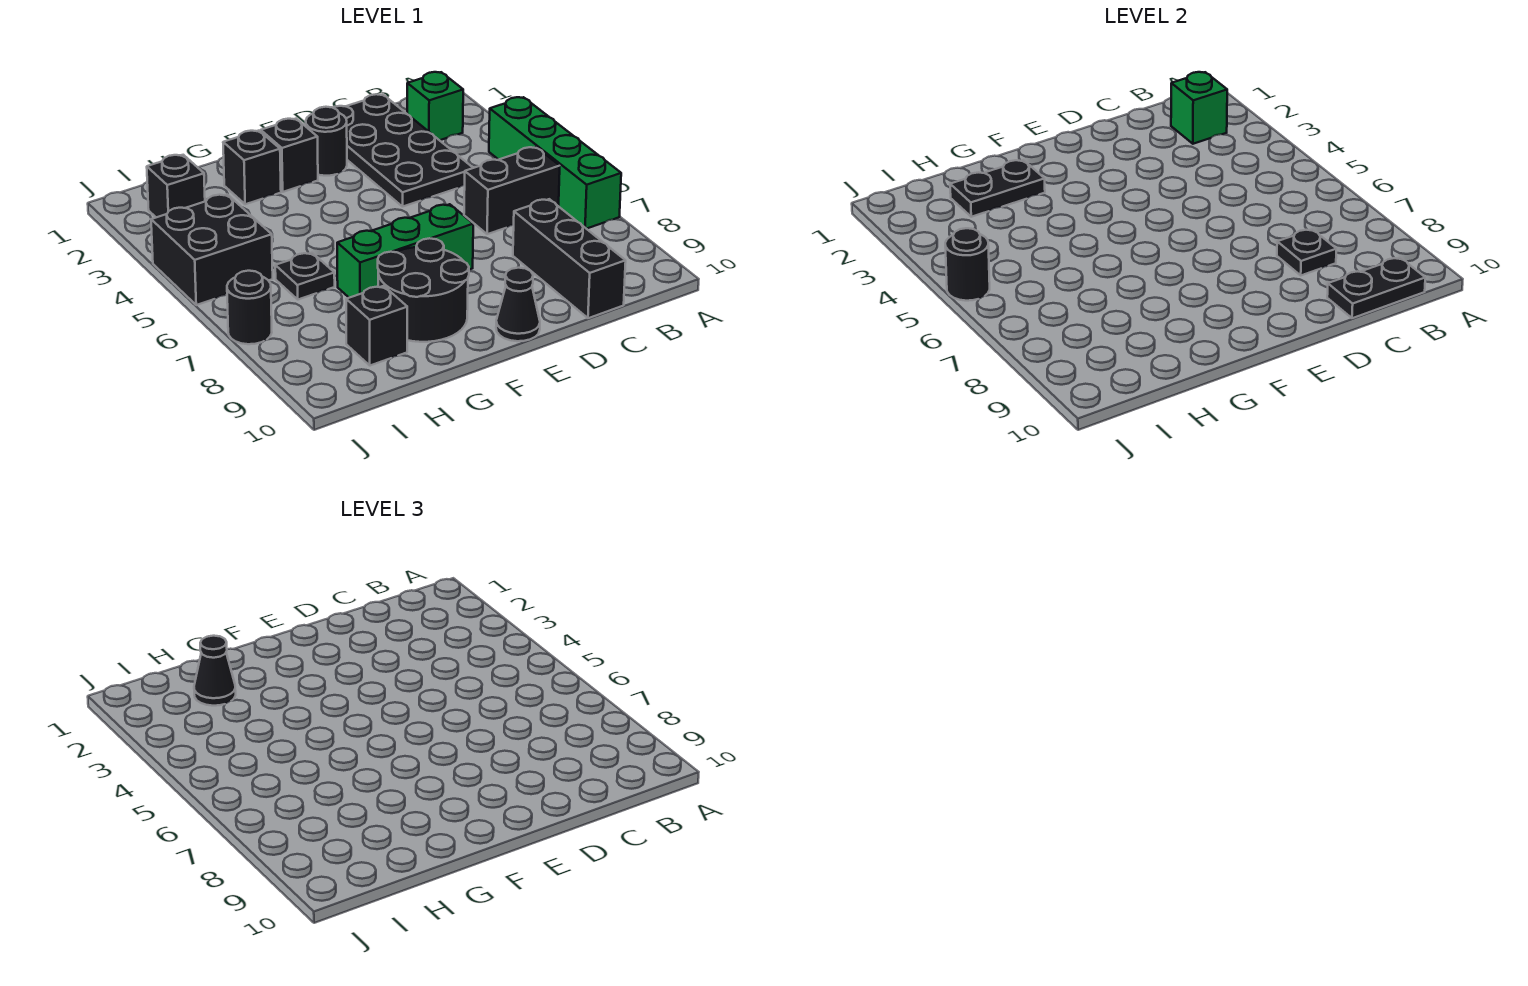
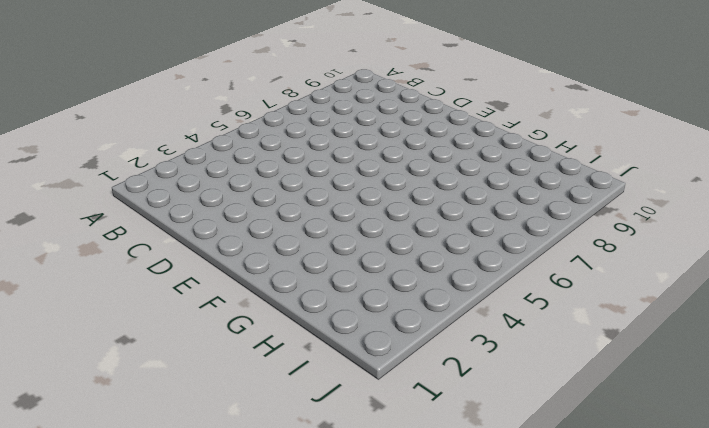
none -> green 1x4 brick [489,97,621,229]
none -> green 1x1 brick [407,72,463,140]
none -> black 1x2 brick [464,147,560,234]

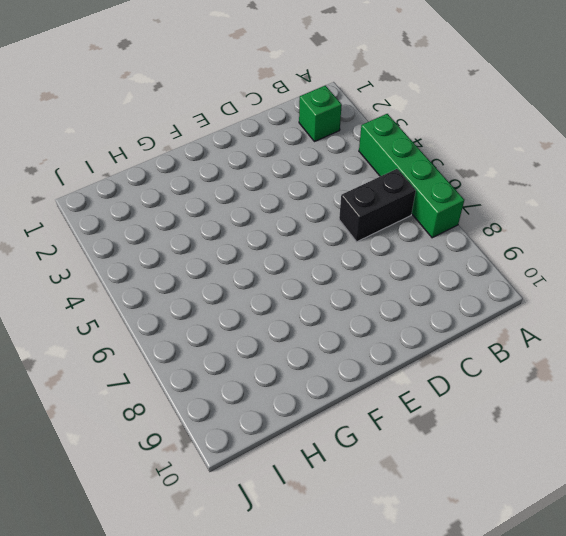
none -> black 2x4 plate [333,94,473,207]
none -> black 1x3 brick [513,199,626,318]
none -> black 1x1 round brick [306,107,347,176]

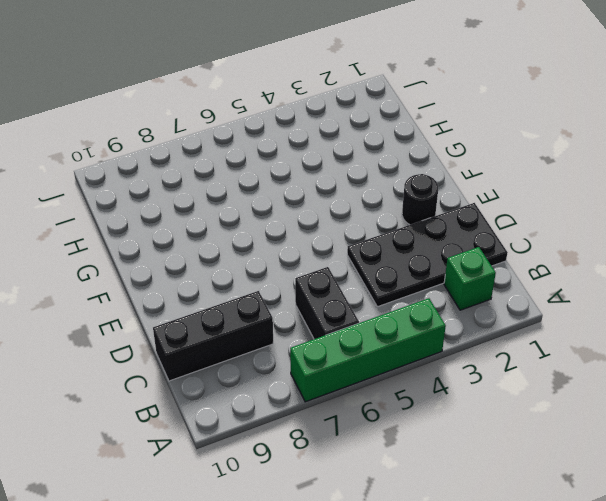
none -> green 1x3 brick [337,204,473,298]
none -> black 1x1 cone [496,268,540,341]
none -> black 1x1 brick [261,119,318,192]

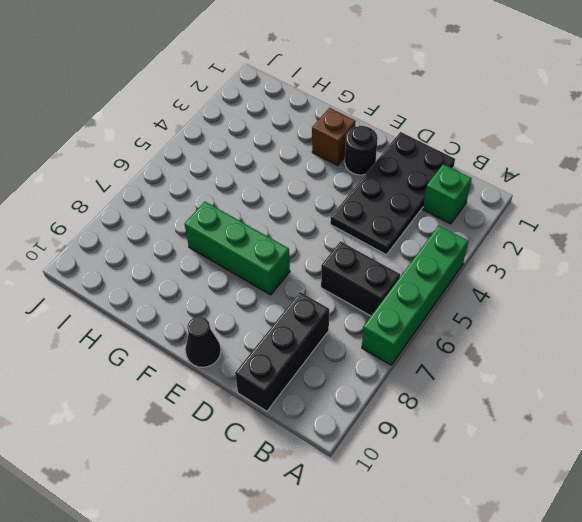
brown 1x1 brick [312,108,356,165] -> black 1x1 brick [261,119,318,192]
none -> black 2x2 round brick [378,238,469,342]
none -> black 1x1 brick [223,131,281,204]
none -> black 1x1 plate [275,253,335,300]

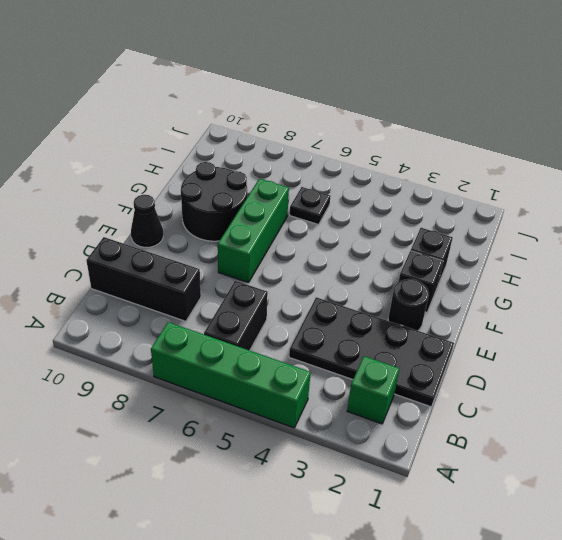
none -> black 1x1 brick [346,286,407,366]
none -> black 1x1 brick [147,155,205,217]
none -> black 2x2 brick [151,194,273,305]

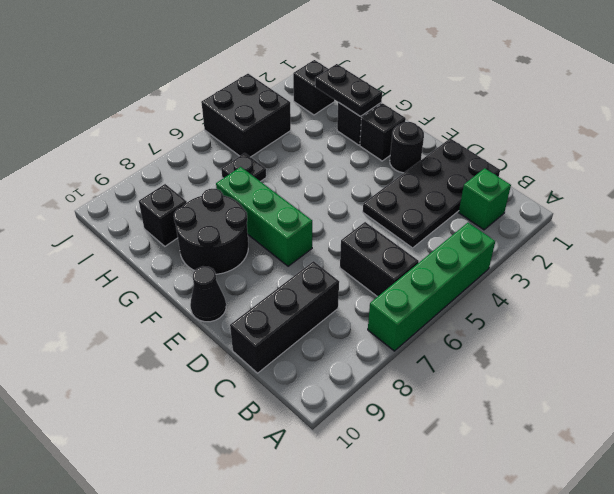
none -> black 1x1 round brick [227,271,272,344]
none -> green 1x1 brick [1171,72,1227,144]
none -> black 1x2 plate [1327,258,1425,318]

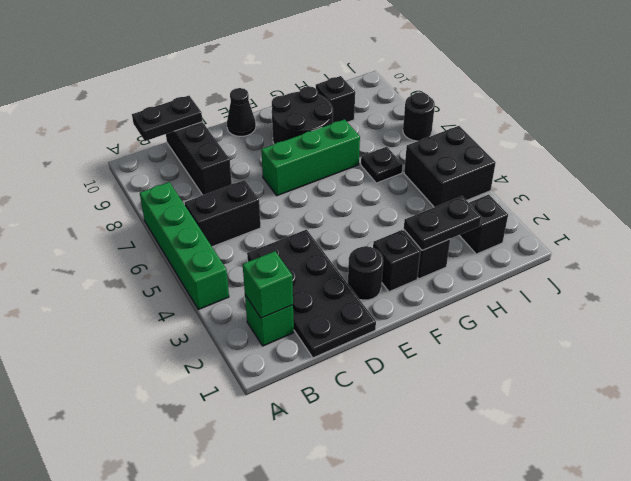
none -> black 1x1 plate [1277,229,1336,275]
none -> black 1x1 round brick [945,228,990,301]
none -> black 1x1 cone [194,636,236,706]

